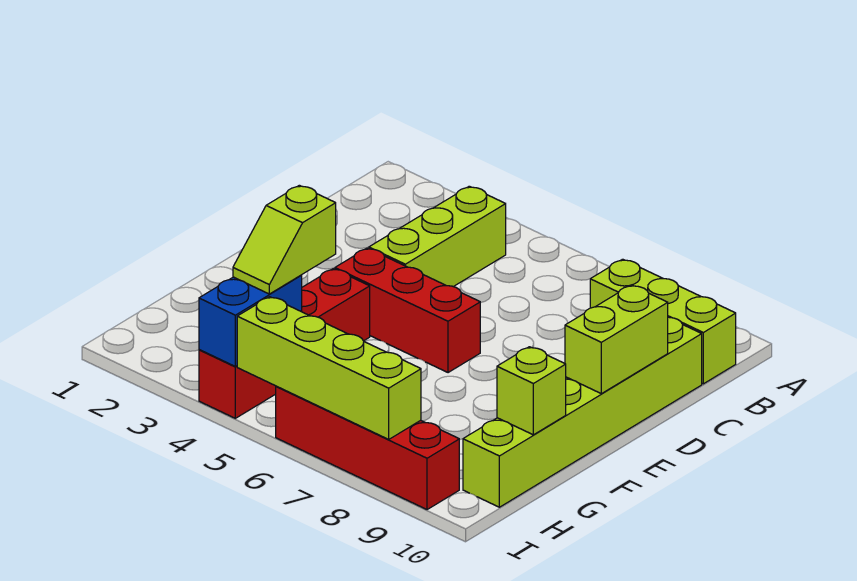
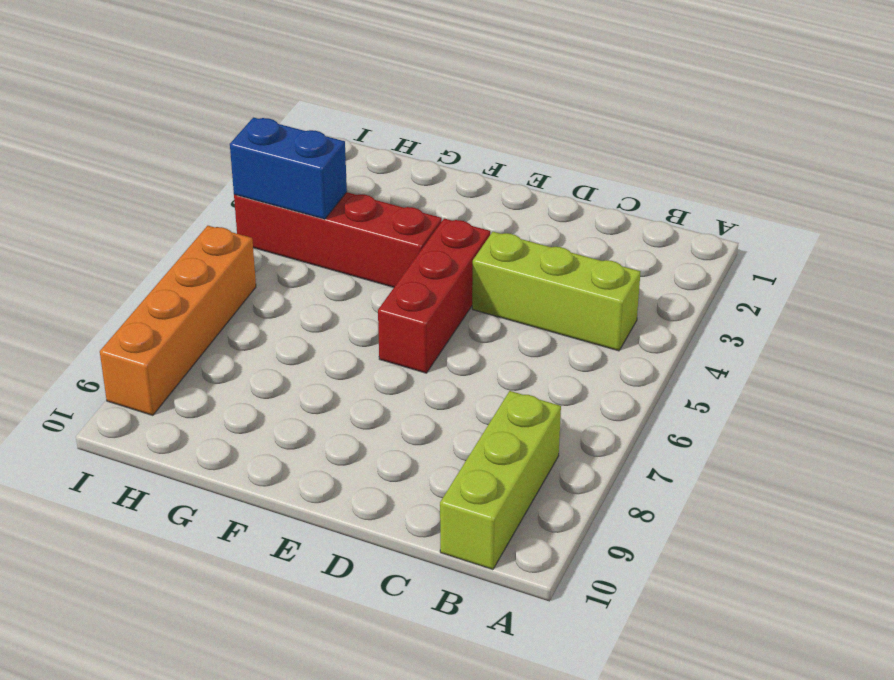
orange 1x4 brick [100,226,256,415] -> red 1x4 brick [276,386,459,510]
none -> lime 1x6 brick [463,317,702,507]
none -> lime 1x2 brick [565,285,668,394]

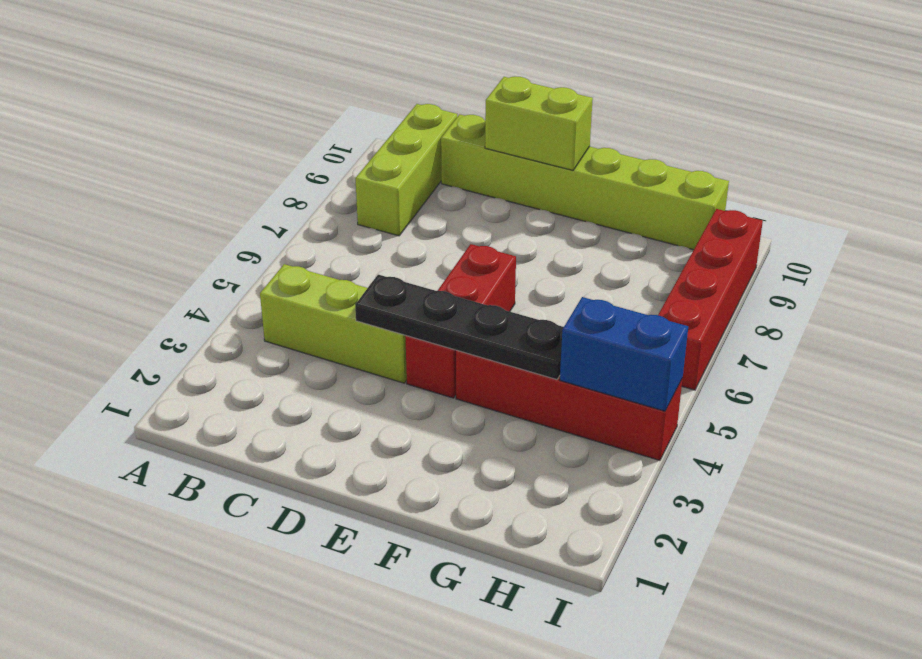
black 1x4 plate [355,275,564,380] -> none
none -> lime 1x1 brick [497,347,566,435]
none -> lime 1x4 brick [237,297,421,439]

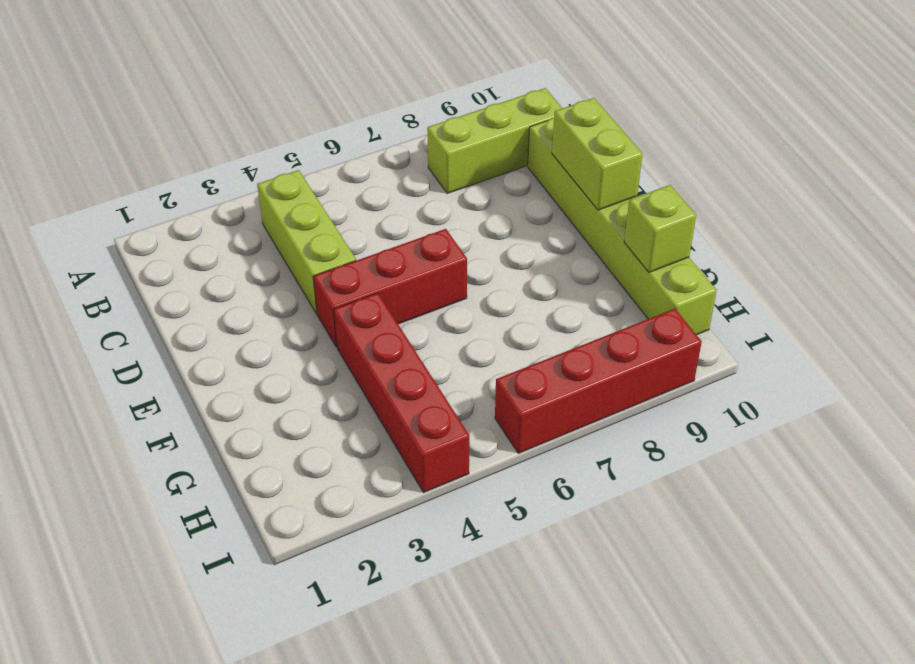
none -> blue 1x2 brick [199,275,302,366]
none -> lime 1x4 brick [237,297,421,439]

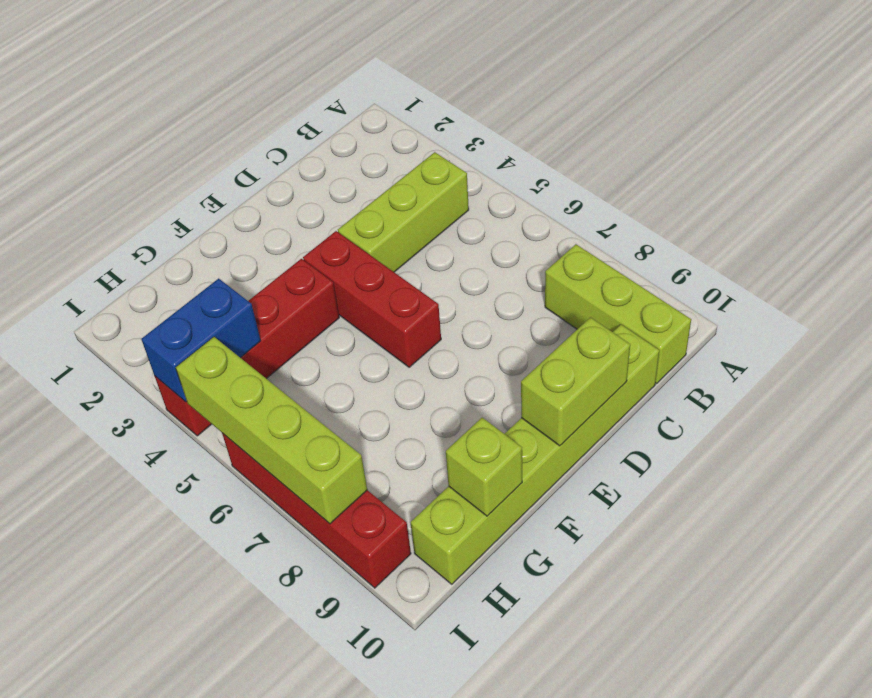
none -> lime 1x2 slope [233,185,336,294]

